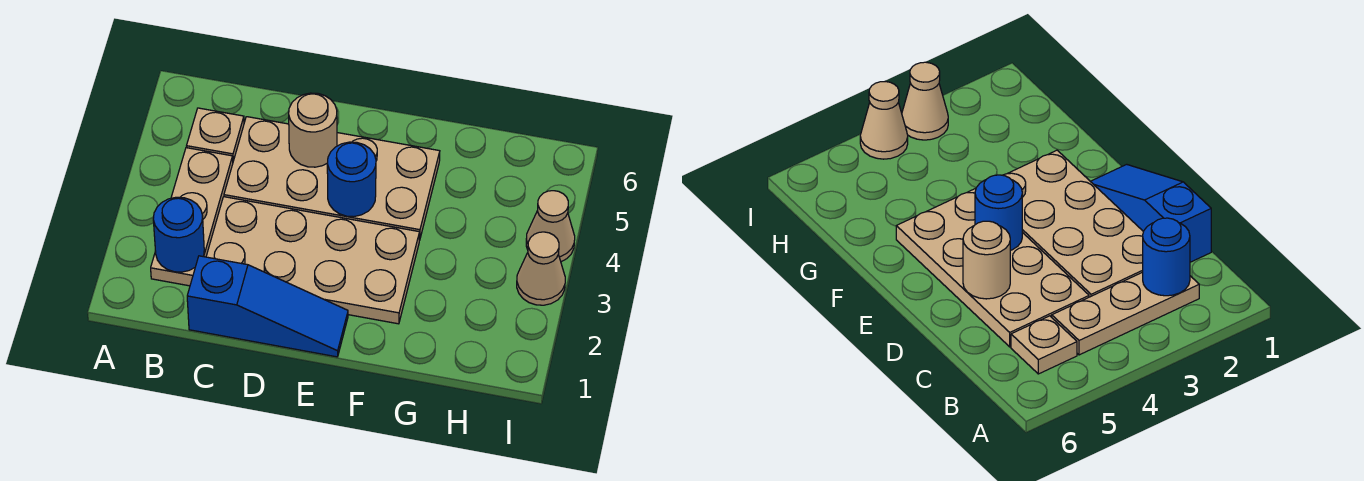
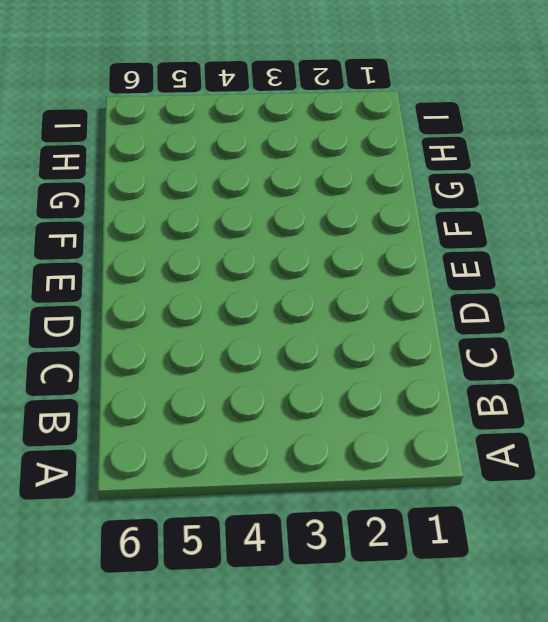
none -> tan 1x3 plate [151,148,233,286]
none -> tan 1x1 plate [187,108,244,161]

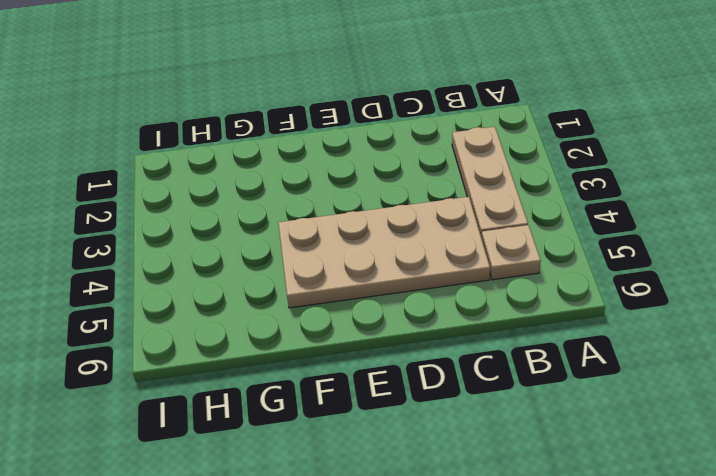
none -> blue 1x3 slope [187,256,348,357]
none -> tan 2x4 plate [206,197,420,324]

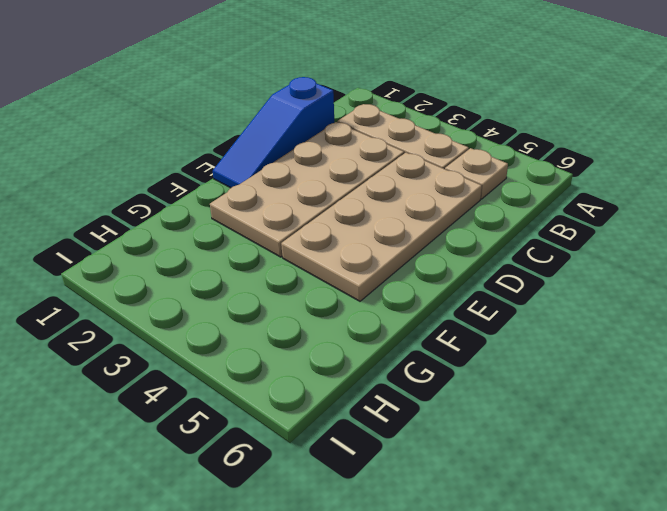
none -> tan 1x1 cone [517,232,565,305]
none -> tan 1x1 cone [526,191,575,262]

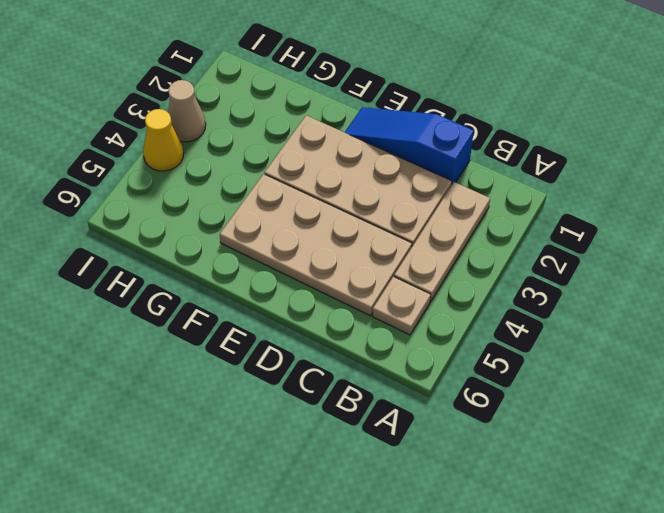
yellow 1x1 cone [143,109,184,171] -> tan 1x1 cone [526,191,575,262]
none -> blue 1x1 round brick [153,197,204,272]
none -> tan 1x1 round brick [289,93,337,167]

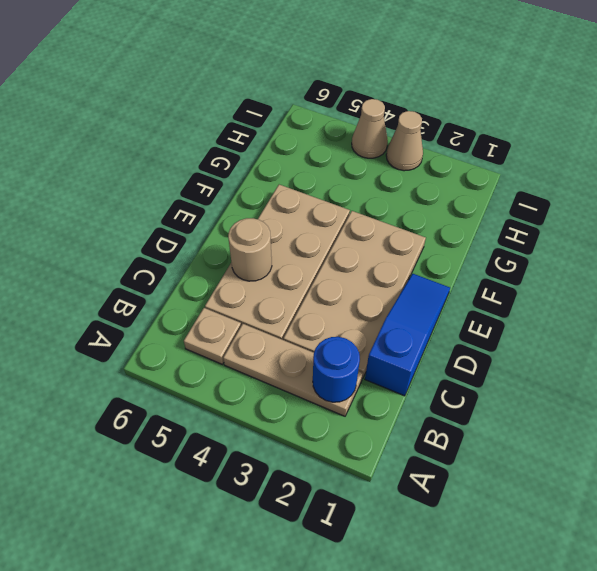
none -> blue 1x1 round brick [327,142,376,217]

